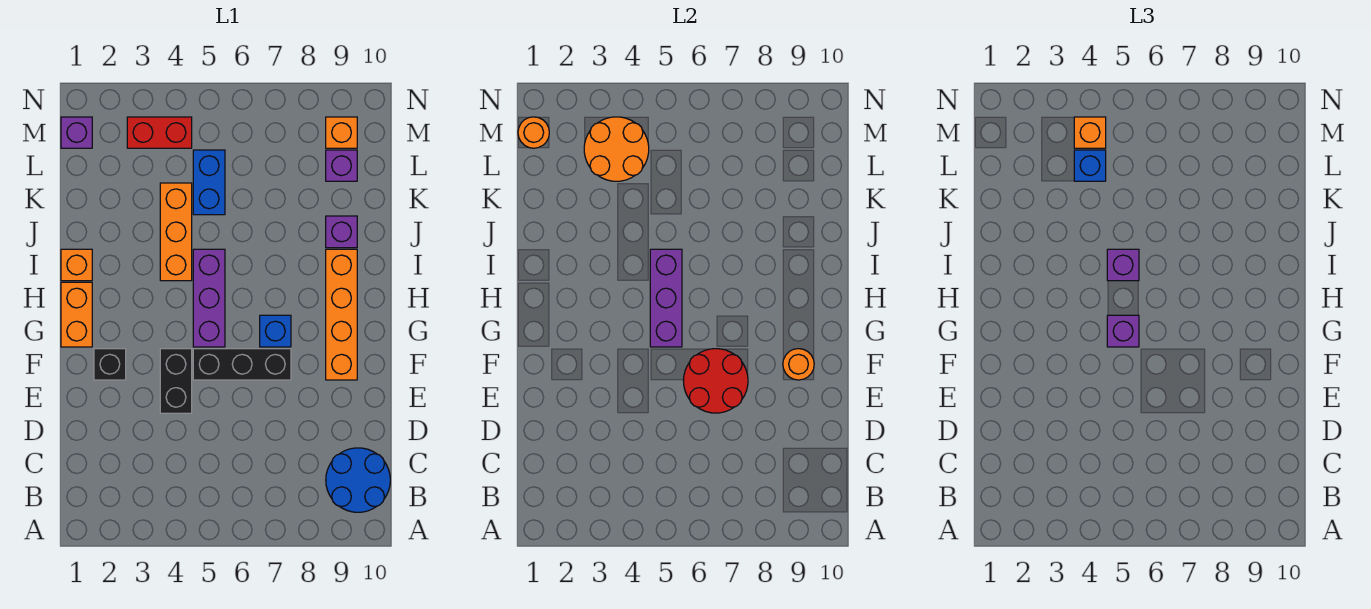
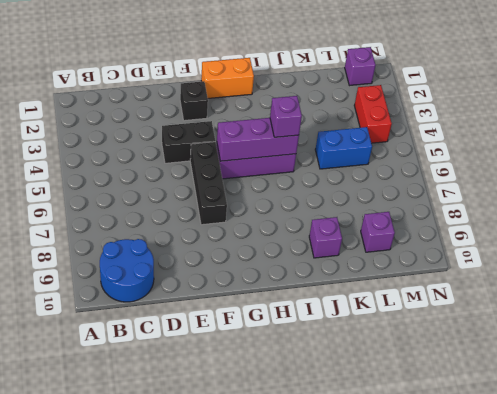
none -> orange 1x4 brick [326,249,357,380]
none -> blue 1x1 brick [260,315,291,347]
none -> orange 1x1 brick [61,249,92,281]

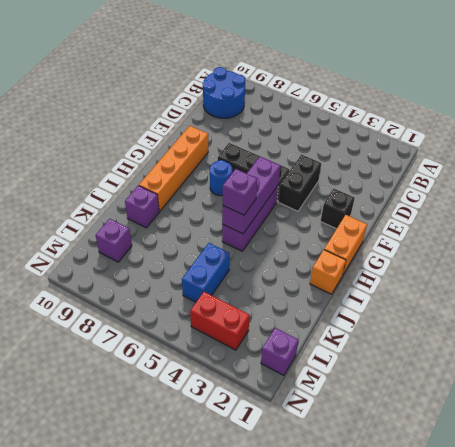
blue 1x1 round brick [210,160,232,196] -> blue 1x1 brick [260,315,291,347]
none -> orange 1x3 brick [160,183,192,281]
none -> orange 1x1 brick [326,117,357,148]
none -> red 2x2 round brick [684,349,748,413]

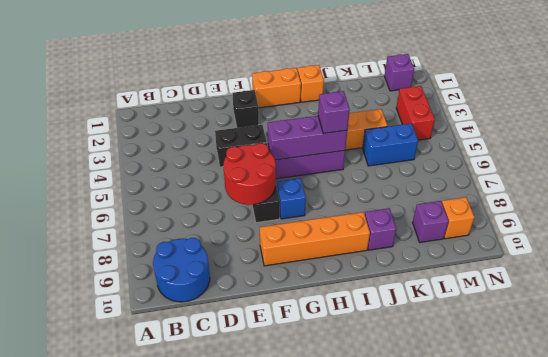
none -> orange 1x1 round brick [783,349,814,380]
none -> orange 2x2 round brick [584,117,649,181]
none -> orange 1x1 round brick [518,117,549,148]

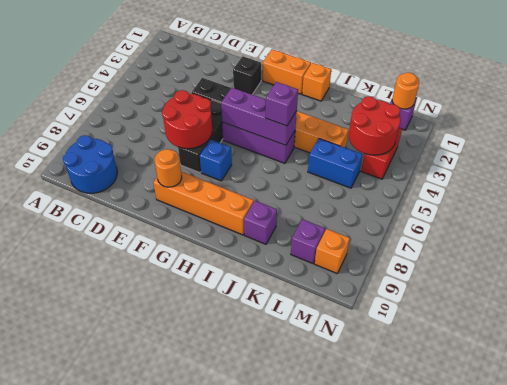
red 2x2 round brick [349,96,401,155] -> orange 2x2 round brick [584,117,649,181]
none -> purple 1x1 brick [1107,315,1139,347]
none -> blue 1x1 brick [1074,150,1106,181]
none -> orange 1x1 brick [1074,117,1106,148]

